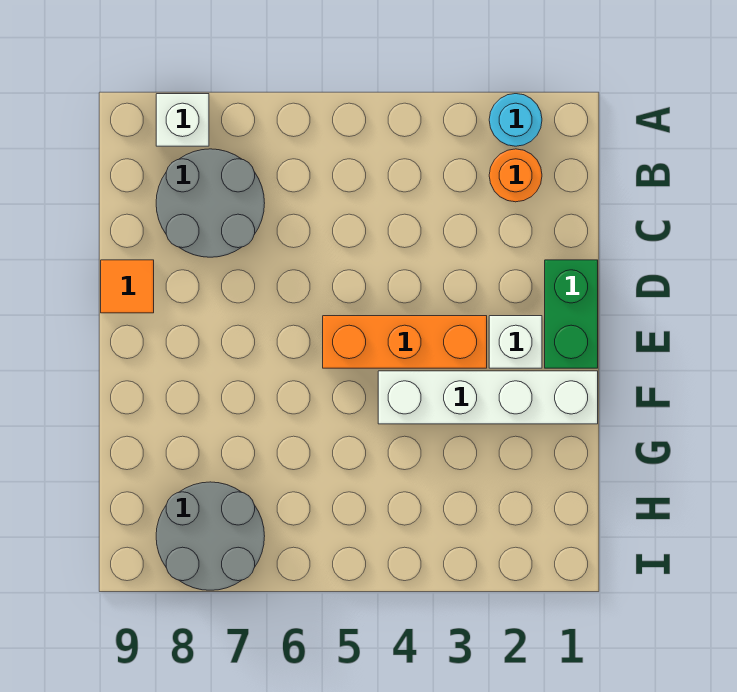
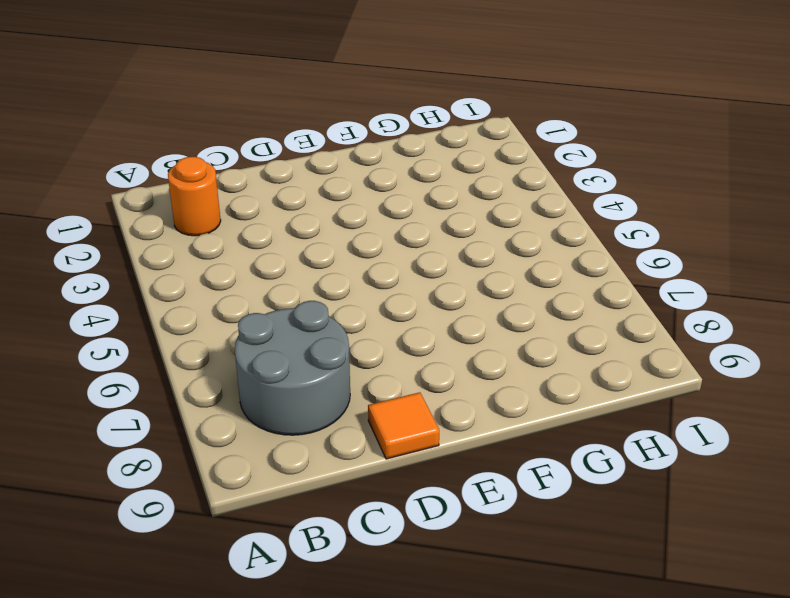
none -> cyan 1x1 round brick [489,94,542,146]
none -> white 1x1 brick [156,94,209,146]

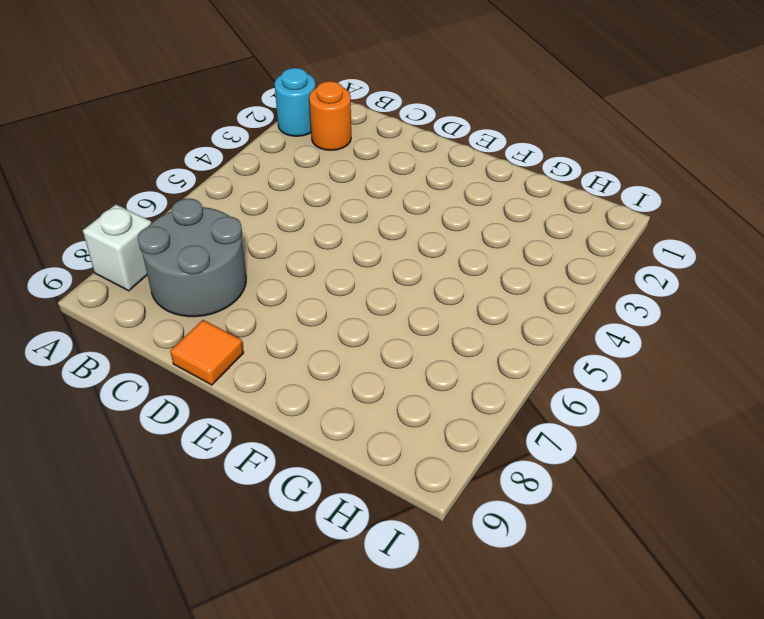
none -> green 1x2 brick [545,260,598,368]
none -> white 1x1 brick [489,316,542,368]

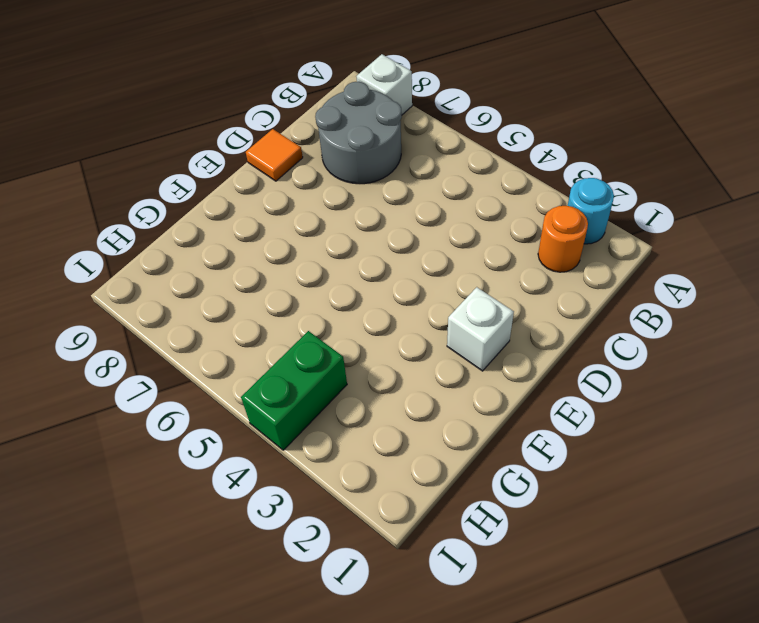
green 1x2 brick [241,331,347,450] -> green 1x2 brick moved to [545,260,598,368]
none -> orange 1x3 brick [323,316,487,368]
none -> white 1x4 brick [378,371,598,424]

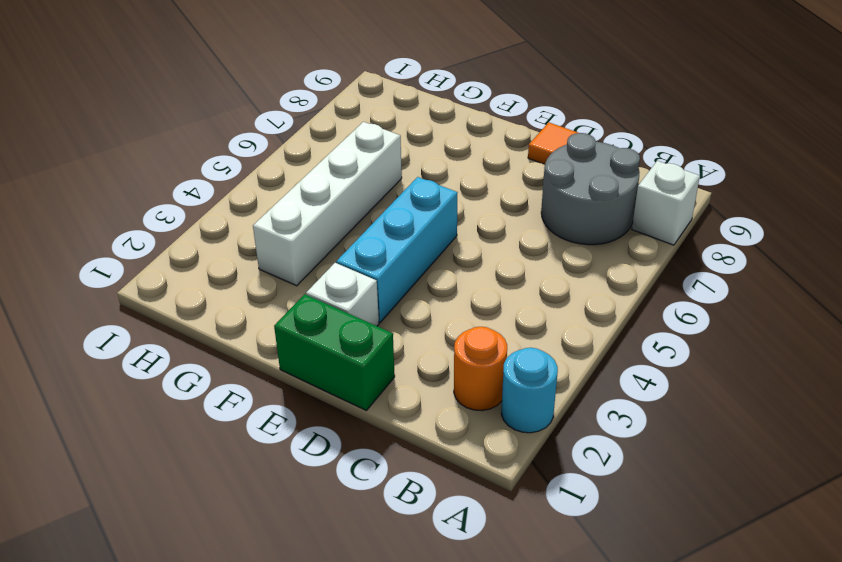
cyan 1x3 brick [336,177,457,322] -> orange 1x3 brick [323,316,487,368]
white 1x4 brick [253,122,402,286] -> white 1x4 brick moved to [378,371,598,424]
none -> grey 2x2 round brick [156,482,265,590]

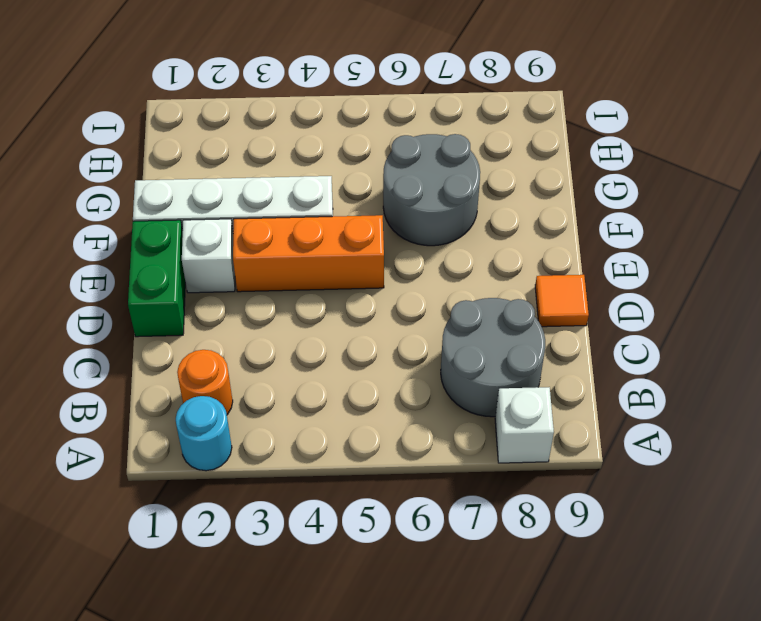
grey 2x2 round brick [383,134,480,246] -> grey 2x2 round brick moved to [156,482,265,590]

